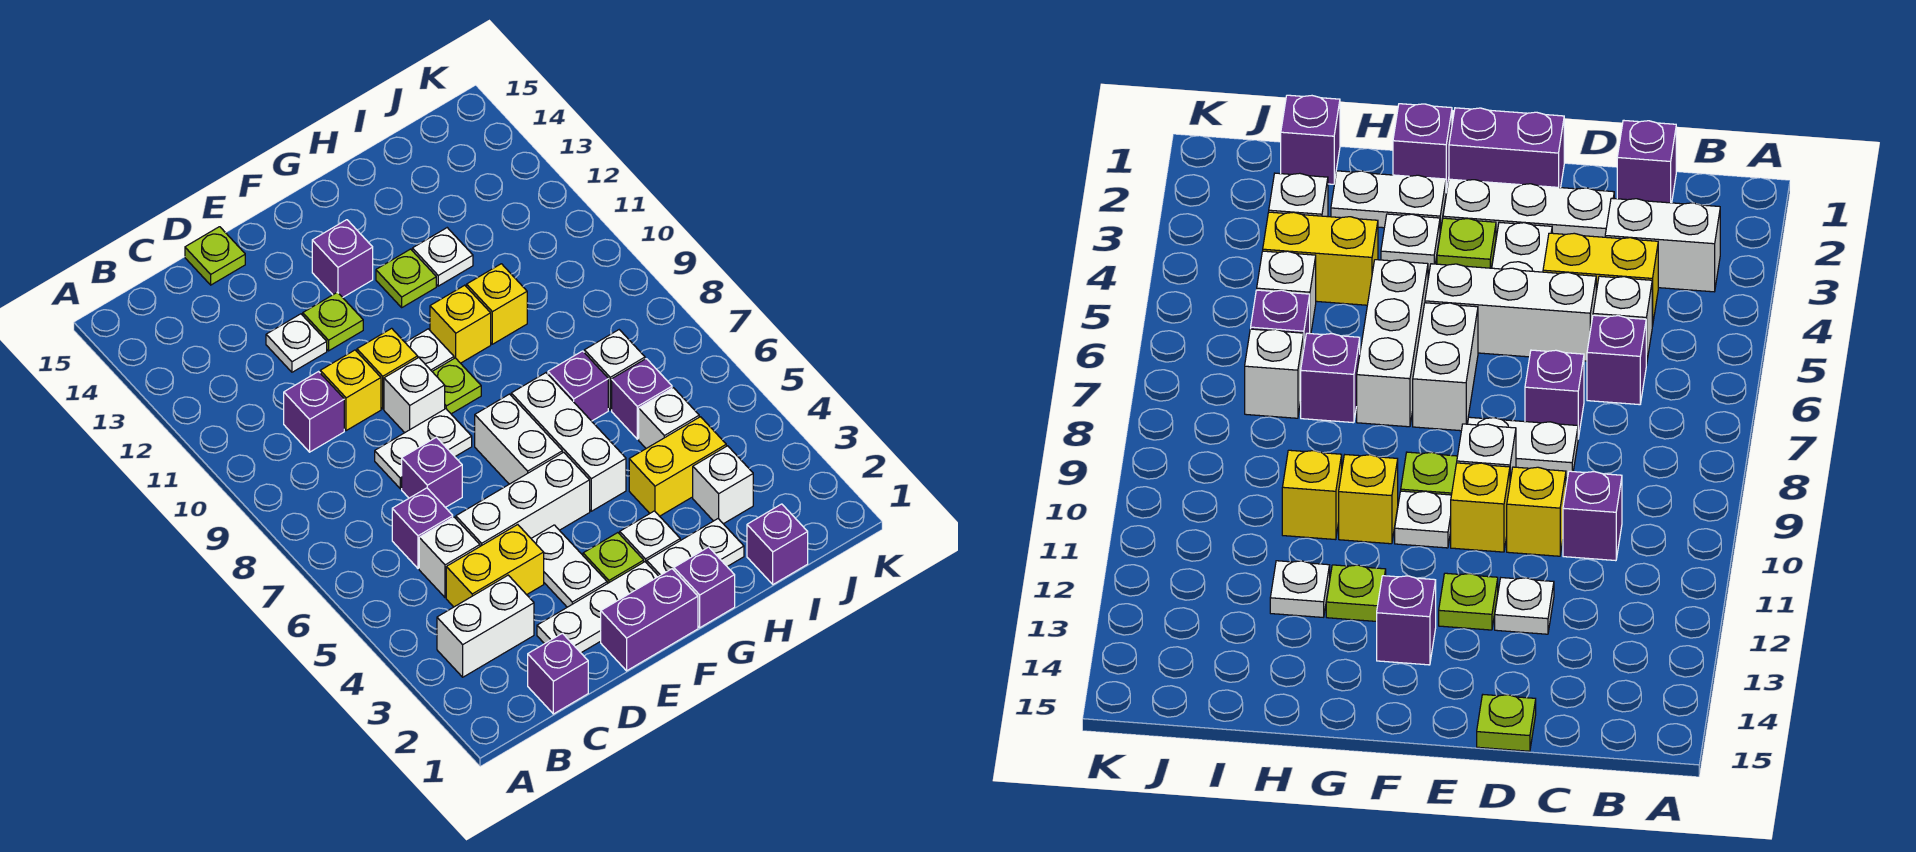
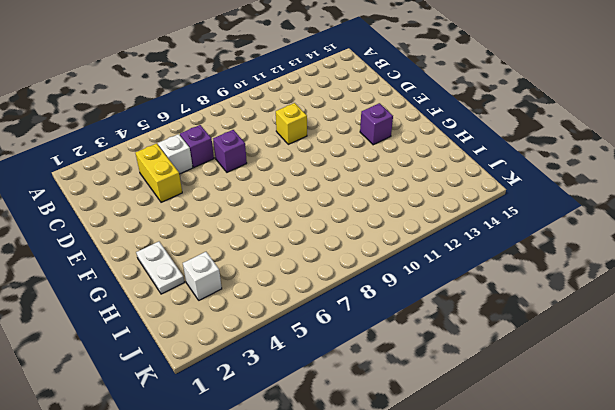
none -> white 1x2 brick [437,575,534,677]
none -> purple 1x1 brick [528,633,588,714]
none -> purple 1x1 brick [284,372,344,452]
none -> white 1x3 plate [537,562,659,653]

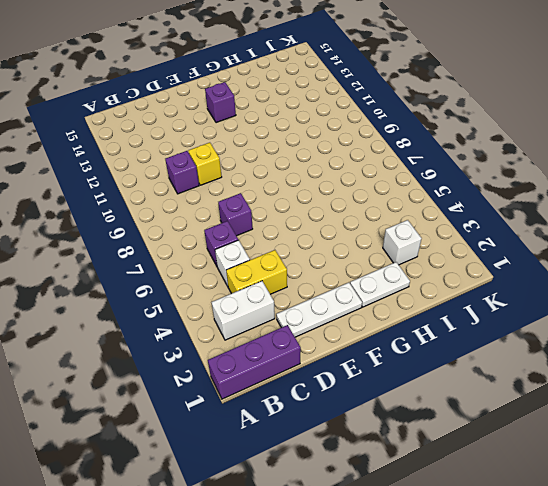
purple 1x3 brick [208,325,301,399] -> purple 1x1 brick [528,633,588,714]
none -> white 1x3 brick [456,452,590,546]
none -> white 1x2 plate [375,409,472,489]
none -> white 1x1 plate [266,314,327,372]
none -> lime 1x1 plate [185,227,245,285]

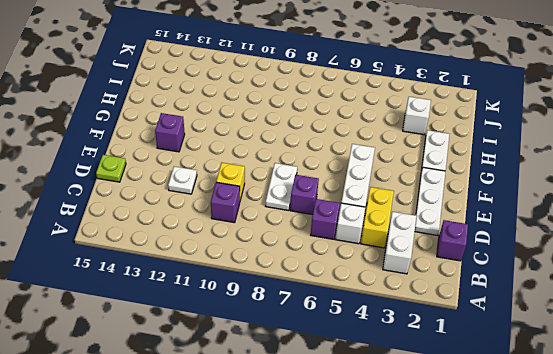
none -> purple 1x2 brick [601,569,698,671]
none -> white 1x2 plate [531,525,607,607]
none -> white 1x1 brick [384,358,445,433]
none -> yellow 1x1 brick [357,328,418,409]

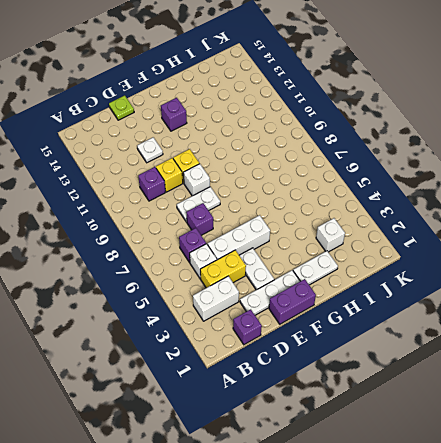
none -> lime 1x1 plate [303,292,363,351]
none -> lime 1x1 plate [583,533,644,584]
none -> white 1x2 brick [475,394,562,484]
none -> lime 1x1 plate [432,358,481,414]

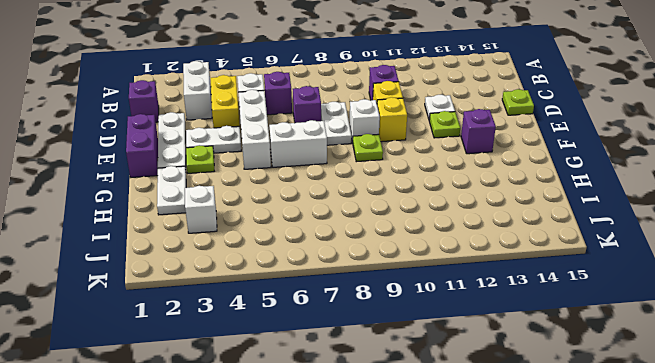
none -> white 1x1 plate [405,329,454,371]
none -> purple 1x1 brick [674,547,735,628]
none -> white 1x1 plate [620,511,680,563]
none -> white 1x3 brick [511,373,626,511]

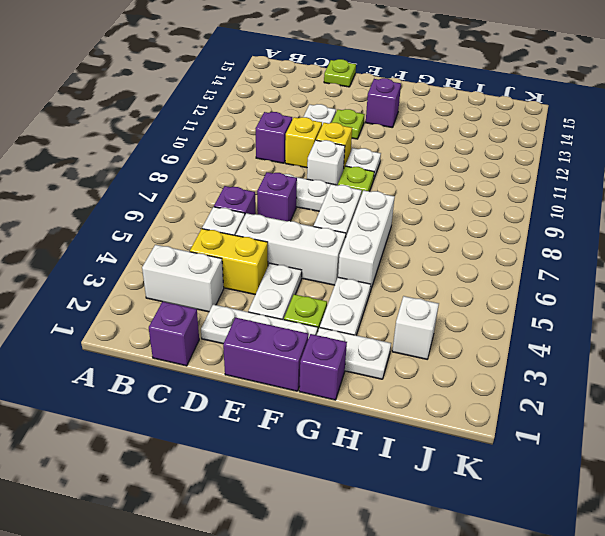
white 1x2 plate [320,277,371,335] -> white 1x1 plate [620,511,680,563]
none -> yellow 1x1 brick [430,285,491,363]
none -> lime 1x1 plate [376,249,436,307]
none -> yellow 1x2 brick [629,417,726,516]
none -> purple 1x1 brick [548,351,608,421]

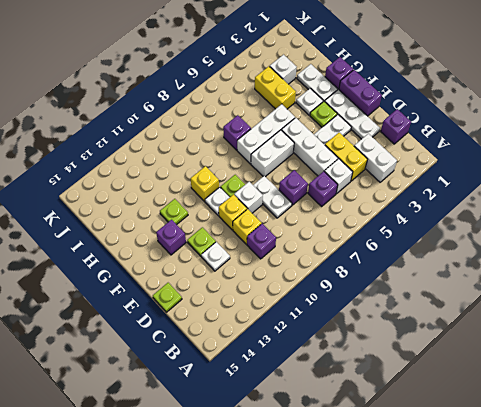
none -> yellow 1x1 brick [467,264,527,344]
none -> white 1x1 plate [412,228,473,286]
none -> purple 1x1 brick [747,504,808,584]
none -> white 1x1 brick [639,388,699,448]

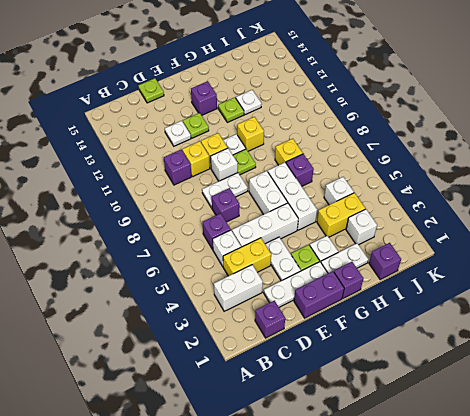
yellow 1x1 brick [275,139,303,165] -> yellow 1x1 brick moved to [467,264,527,344]
none -> purple 1x1 brick [612,359,672,439]
none -> white 1x1 brick [584,330,645,410]

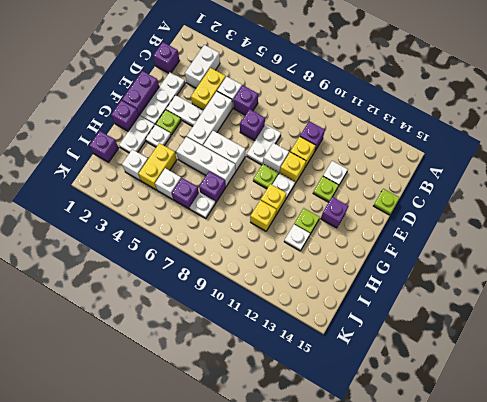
white 1x1 plate [190,192,216,219] -> white 1x1 brick [584,330,645,410]

